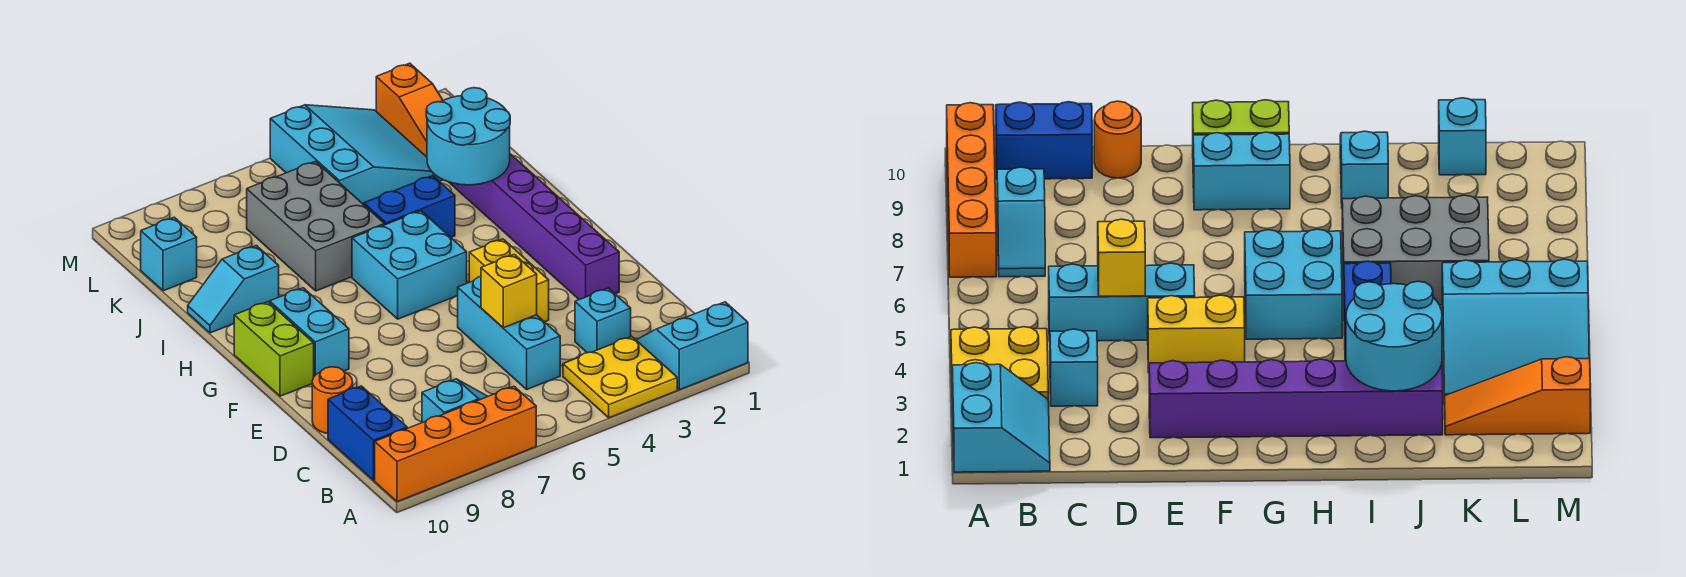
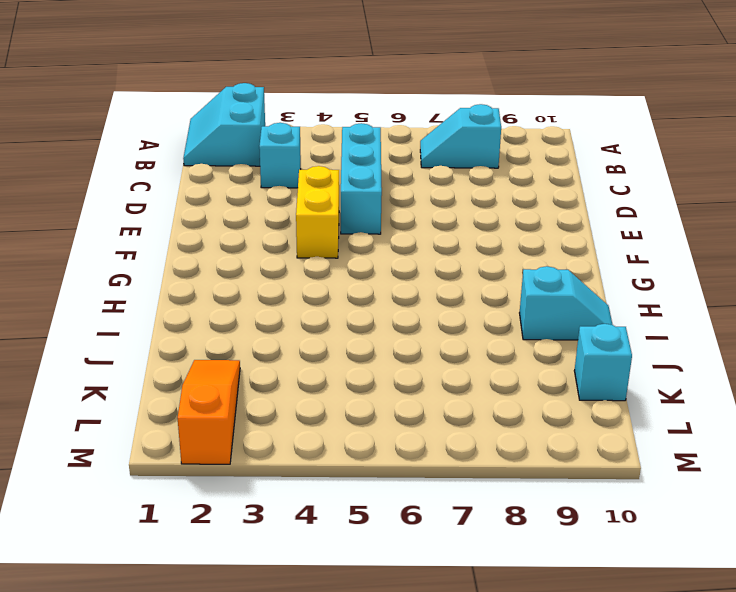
cyan 2x2 slope [183,83,265,166] -> cyan 2x2 slope turned to [636,302,748,390]
none -> yellow 2x2 plate [563,336,677,418]
none -> orange 1x4 brick [375,386,536,502]
none -> blue 1x2 brick [328,386,407,480]

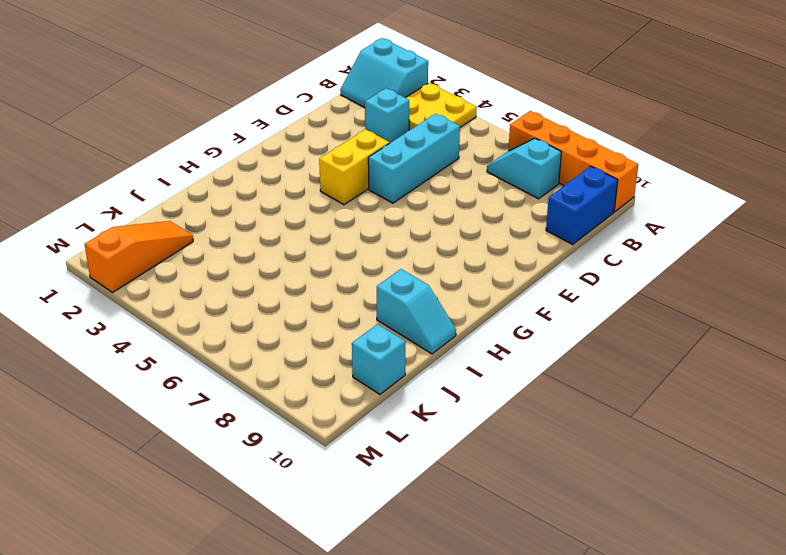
none -> orange 1x1 round brick [312,367,353,433]
none -> purple 1x6 brick [449,154,619,300]
none -> cyan 1x2 brick [270,288,349,376]

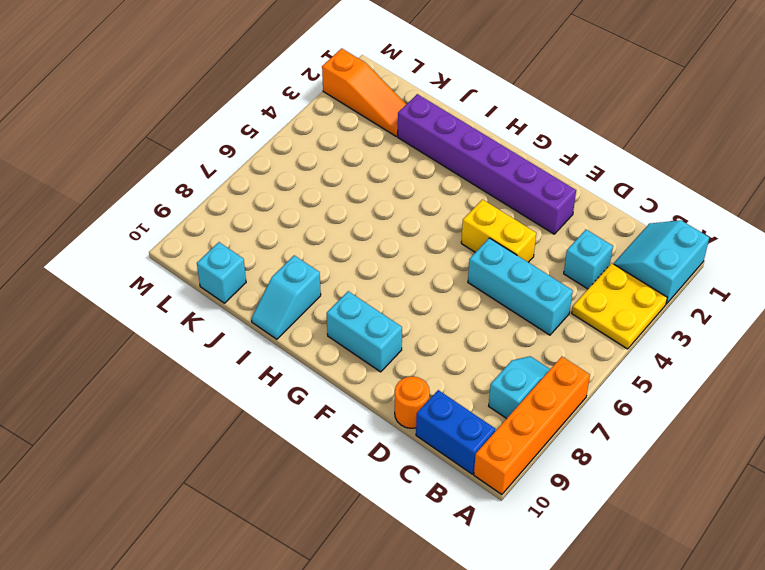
none -> lime 1x2 brick [234,302,314,396]
none -> cyan 2x2 brick [352,211,467,319]
none -> blue 1x2 brick [364,176,455,237]

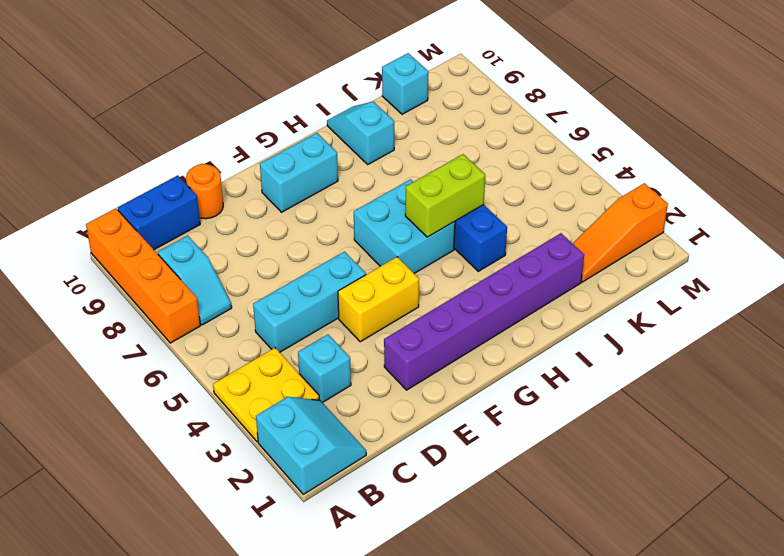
lime 1x2 brick [405,154,485,237] -> lime 1x2 brick moved to [234,302,314,396]
none -> grey 2x3 brick [247,161,385,291]
none -> cyan 3x3 slope [270,105,442,205]
none -> yellow 1x1 brick [481,254,537,328]

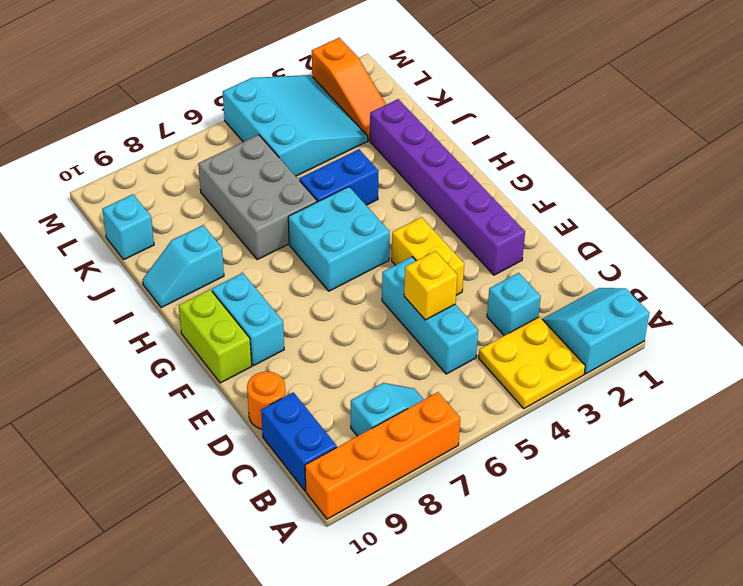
none -> cyan 2x2 round brick [426,88,510,185]

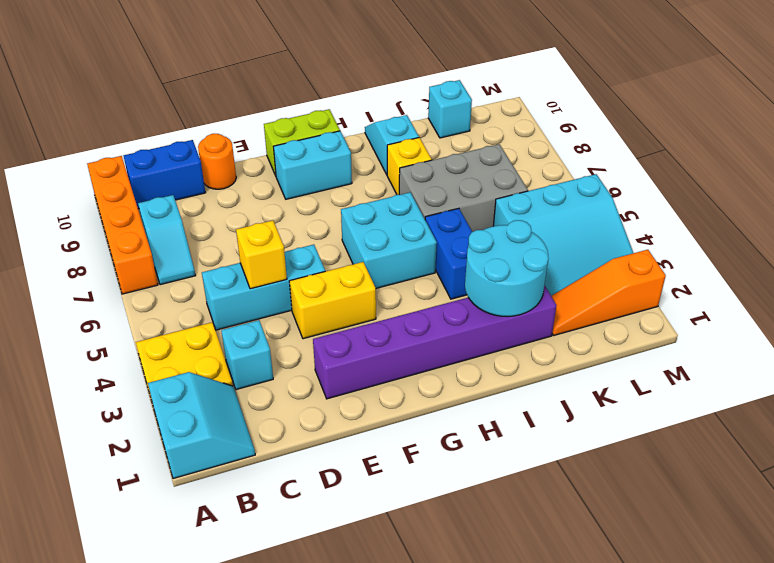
yellow 1x1 brick [387,138,432,195] -> none

